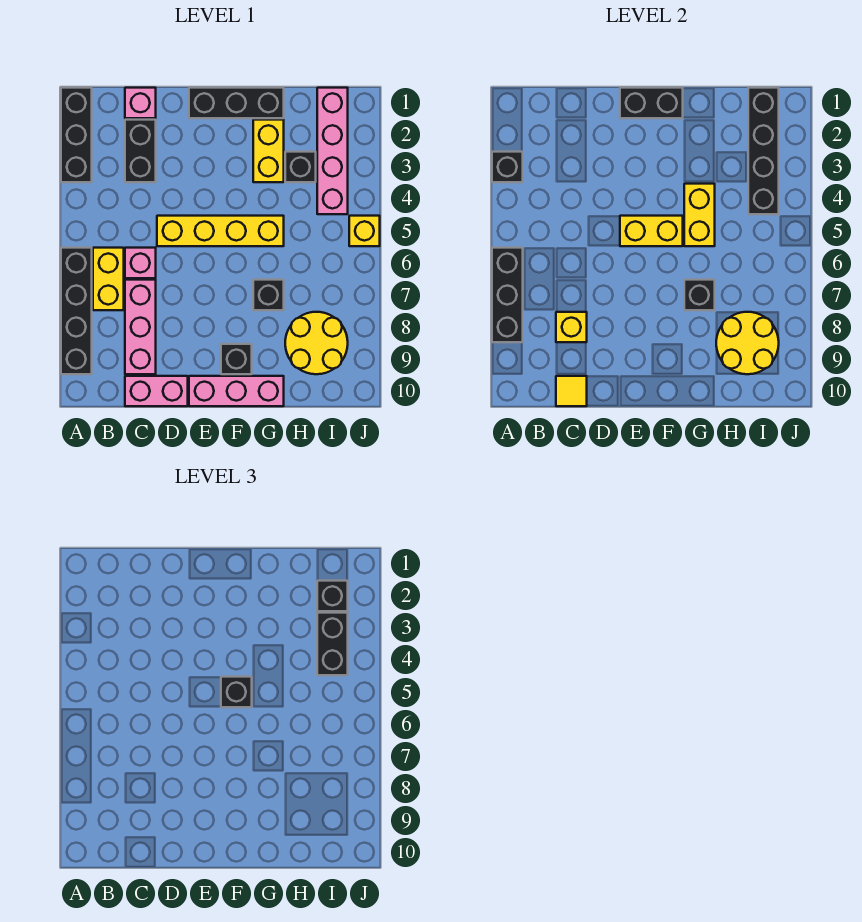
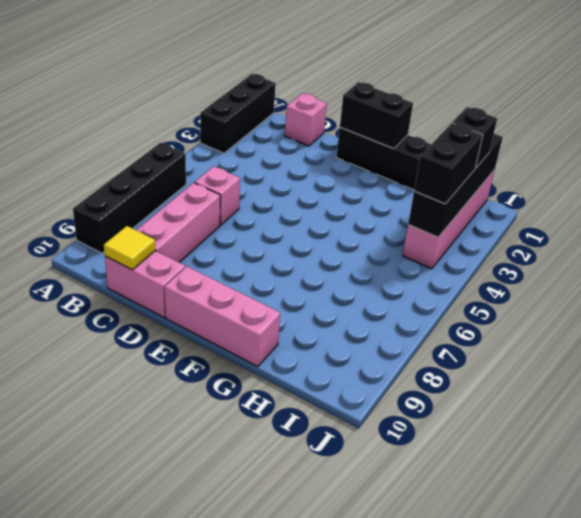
none -> yellow 1x2 brick [93,248,124,310]
none -> black 1x2 brick [125,120,156,182]
none -> yellow 1x4 brick [157,216,284,246]
none -> black 1x1 brick [221,344,252,374]

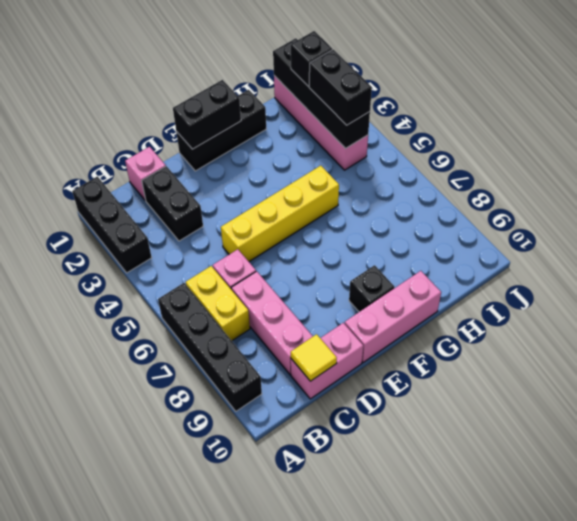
none -> yellow 1x2 brick [253,120,284,182]
none -> black 1x1 brick [253,280,284,310]
none -> black 1x1 brick [285,152,316,182]
none -> yellow 2x2 round brick [285,312,348,374]

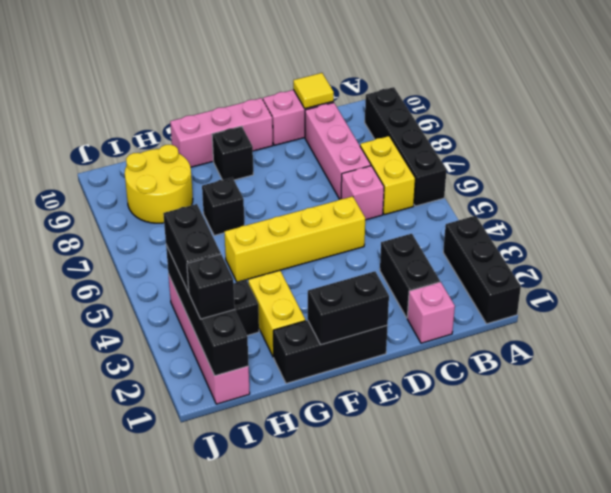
none -> yellow 1x1 brick [349,216,380,246]
none -> black 1x1 brick [492,152,523,182]
none -> black 1x3 brick [492,248,523,342]
none -> yellow 1x1 brick [556,312,587,342]

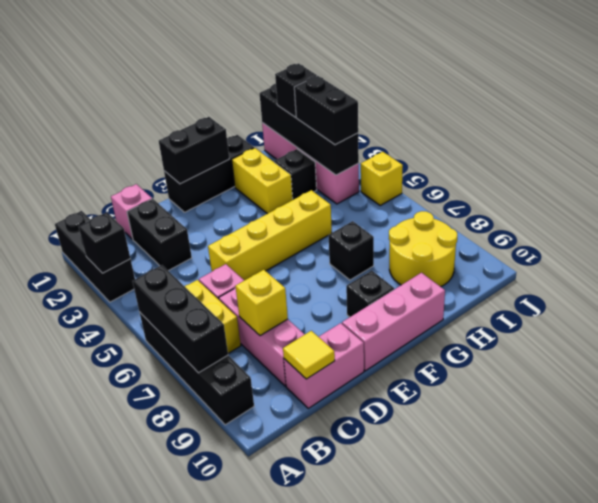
none -> yellow 1x2 brick [620,216,683,246]
none -> yellow 1x2 brick [684,184,715,246]
none -> black 1x1 brick [684,280,715,310]
none -> yellow 2x2 round brick [716,312,779,374]

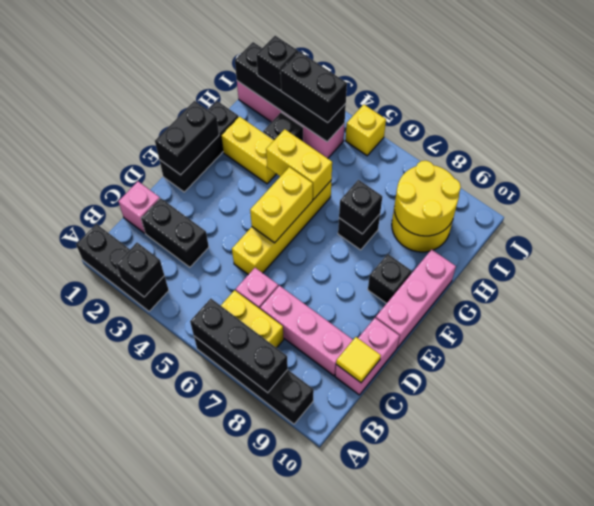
none -> yellow 1x1 brick [556,312,587,342]
none -> black 1x1 brick [221,677,252,707]

